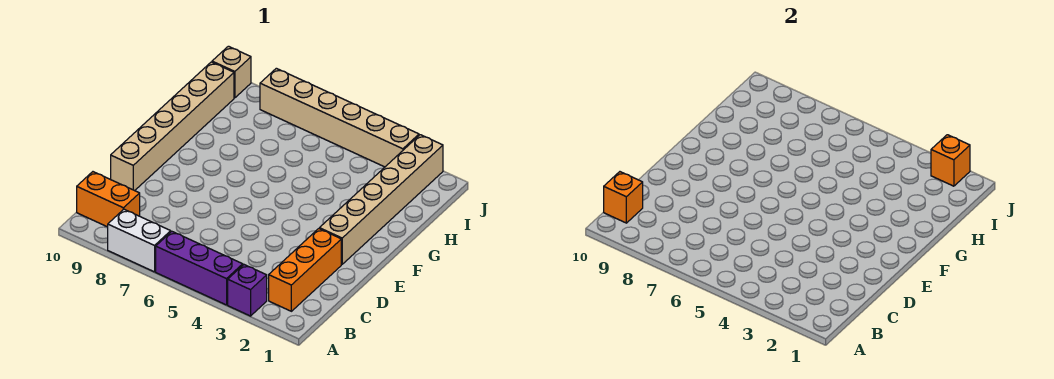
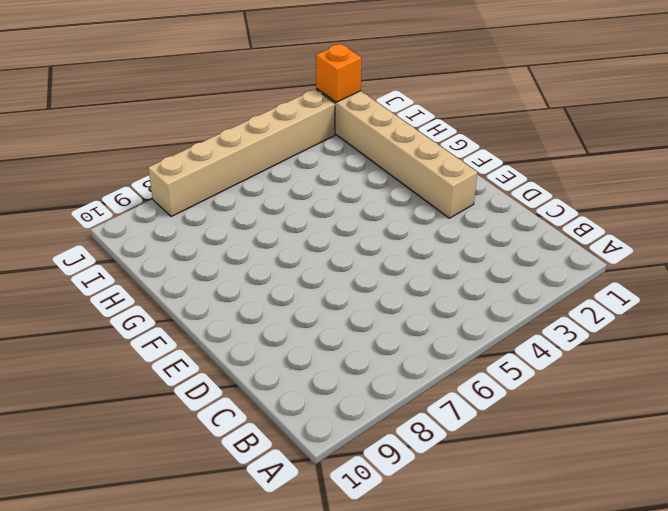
none -> purple 1x1 brick [228,265,267,316]
none -> purple 1x3 brick [156,232,243,305]

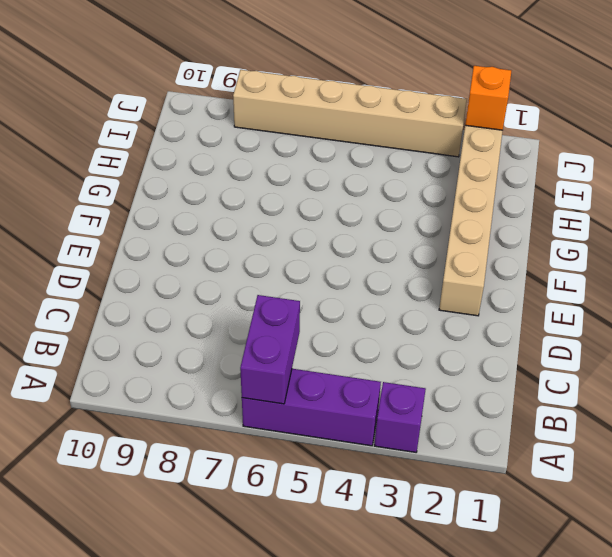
purple 1x2 brick [240,295,300,404] -> none
none -> white 1x2 brick [108,209,171,272]
none -> orange 1x3 brick [269,229,341,311]

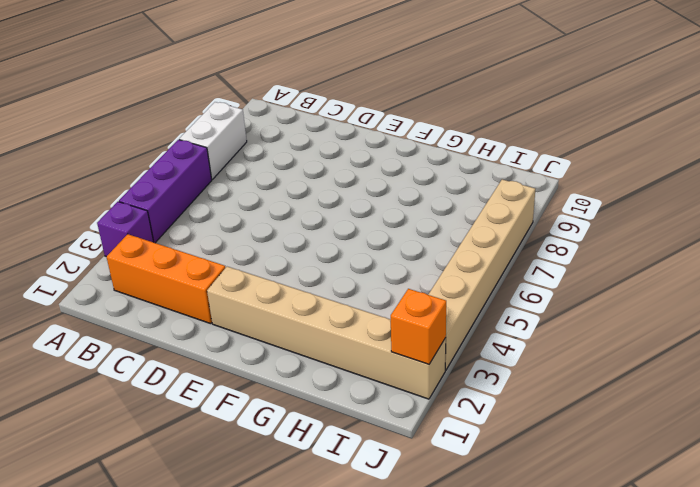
none -> orange 1x2 brick [77,172,140,227]
none -> tan 1x6 brick [111,62,234,191]

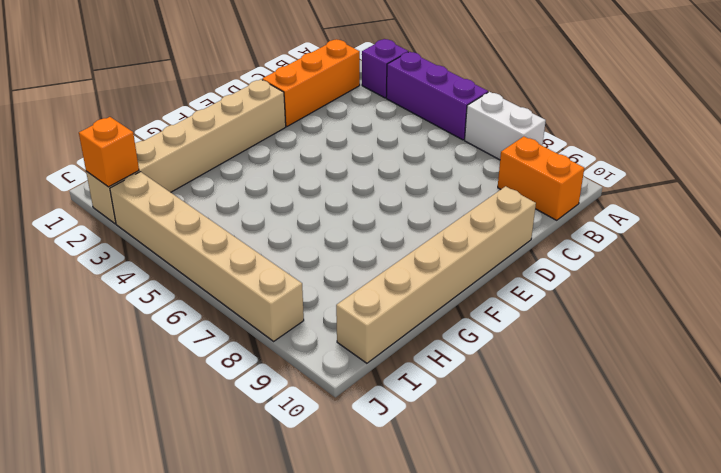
none -> tan 1x1 brick [212,46,251,98]
none -> orange 1x1 brick [604,172,643,223]

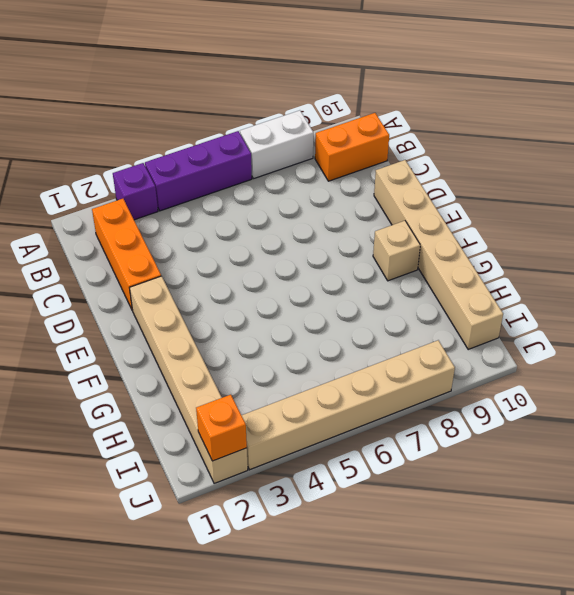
tan 1x1 brick [373,221,420,281] -> tan 1x1 brick moved to [212,46,251,98]
none -> orange 1x1 brick [604,172,643,223]

